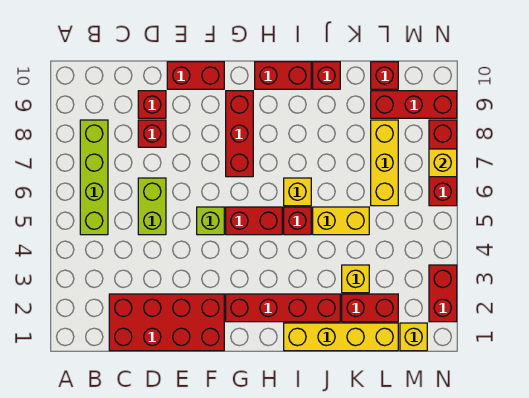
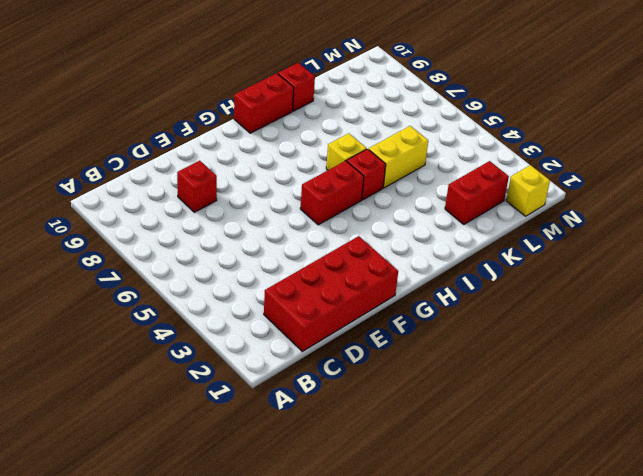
none -> lime 1x4 brick [80,120,108,235]
none -> lime 1x2 brick [138,178,166,235]
none -> red 1x1 brick [138,91,166,118]

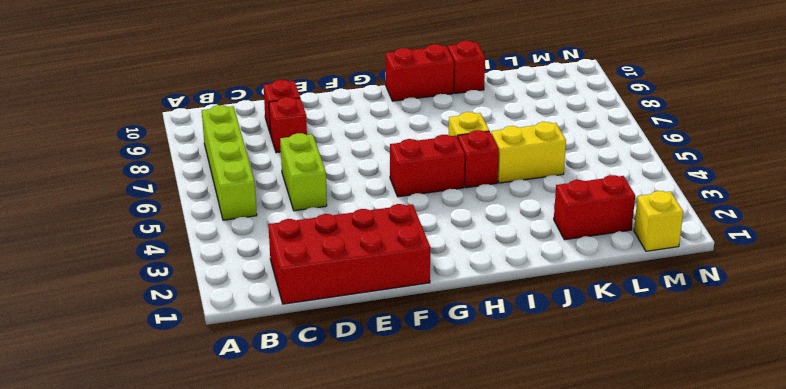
none -> red 1x2 brick [167,62,224,89]
none -> lime 1x1 brick [197,207,224,235]
none -> red 1x4 brick [226,294,340,322]

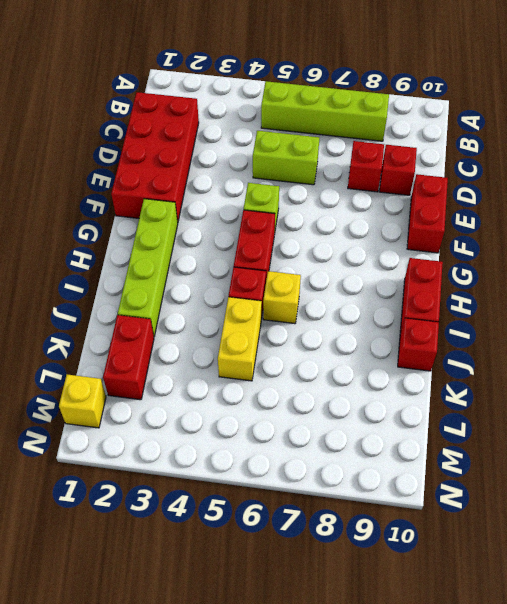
lime 1x4 brick [118,199,178,336] -> red 1x4 brick [226,294,340,322]
none -> red 1x3 brick [226,91,253,177]
none -> yellow 1x4 brick [284,323,398,351]
none -> yellow 1x1 brick [342,265,369,293]

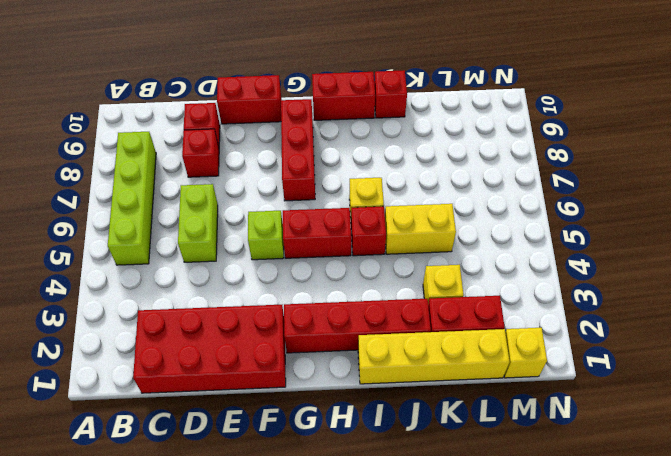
none -> yellow 1x3 brick [371,120,398,206]
none -> red 1x3 brick [371,91,457,118]
none -> red 1x1 brick [371,62,398,89]

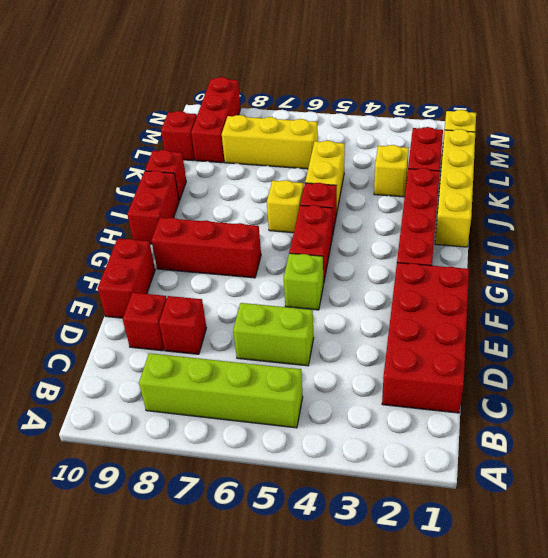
none -> red 1x2 brick [429,265,457,322]
none -> red 1x3 brick [429,120,457,206]
none -> yellow 1x1 brick [429,149,457,177]

